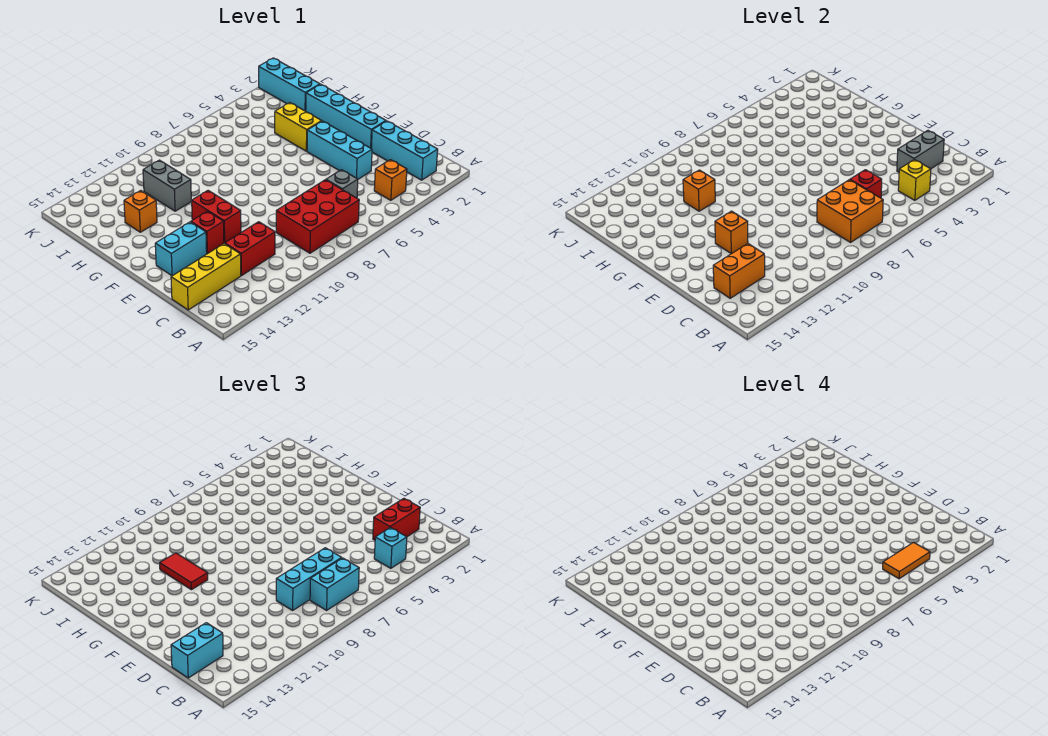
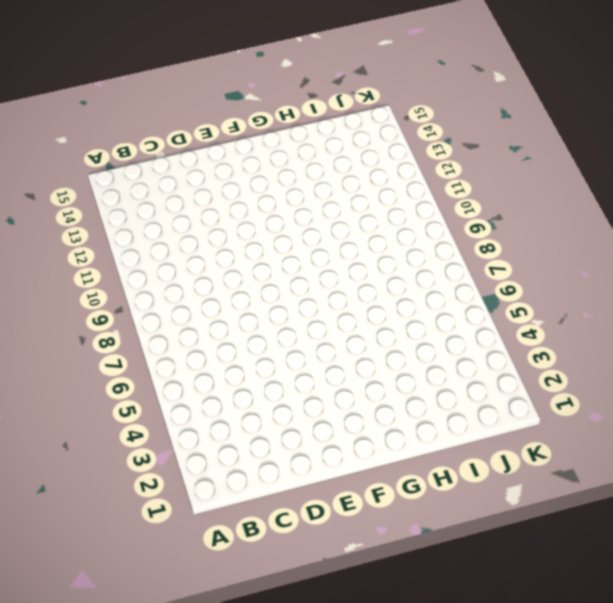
none -> cyan 1x3 brick [371,121,438,180]
none -> orange 1x1 brick [374,160,407,200]
none -> red 2x3 brick [276,180,359,253]

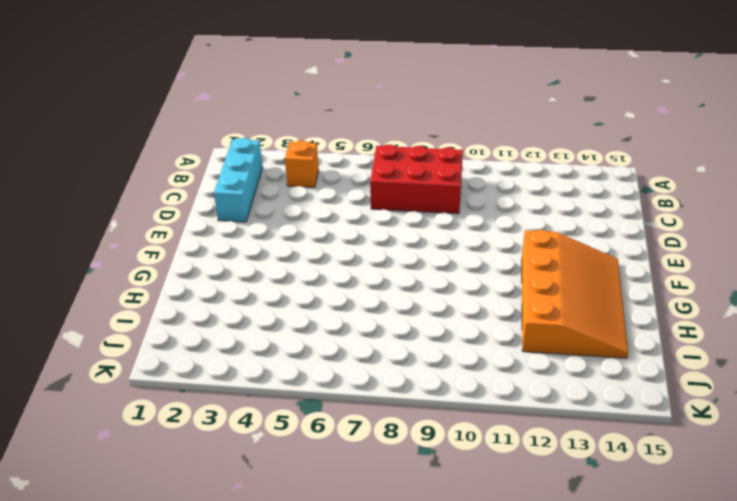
orange 3x4 slope [522,230,628,358] -> orange 1x1 brick [124,191,157,232]
none -> grey 1x1 brick [326,170,358,198]
none -> red 1x2 brick [225,222,275,276]
none -> yellow 1x3 brick [171,244,241,310]

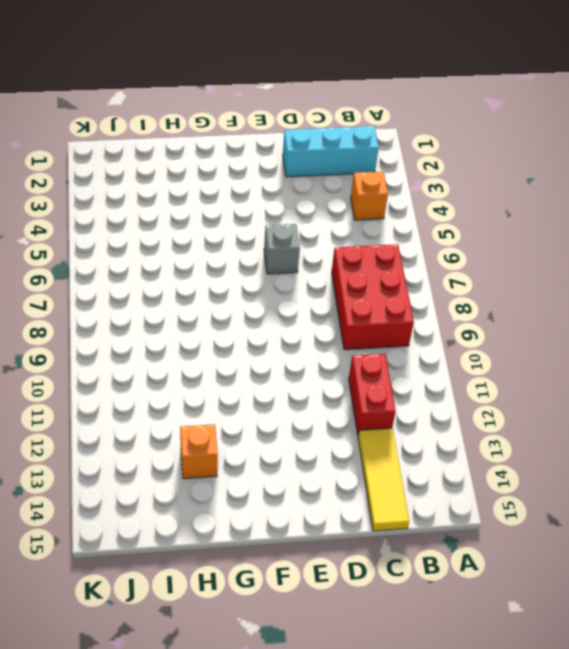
yellow 1x3 tile [358,428,409,531] -> yellow 1x3 brick [171,244,241,310]
grey 1x1 brick [264,224,300,274] -> grey 1x1 brick moved to [326,170,358,198]
none -> cyan 1x3 brick [307,121,372,179]
none -> cyan 1x4 brick [306,84,386,148]
none -> red 1x2 brick [192,191,241,243]

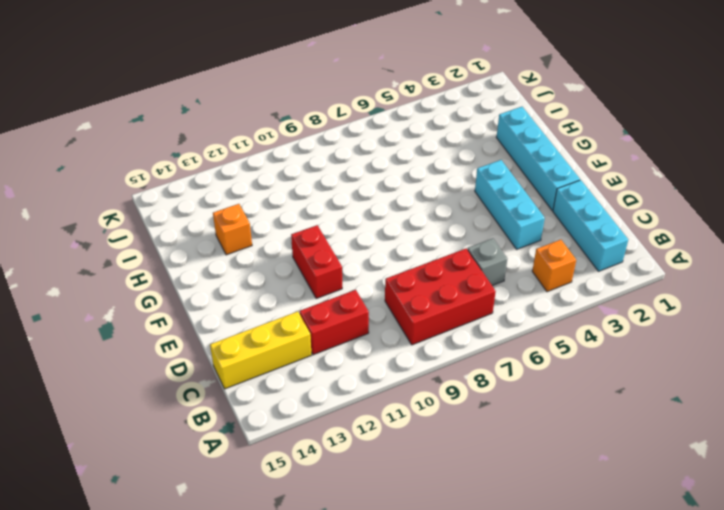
none -> red 1x1 brick [191,211,224,254]
none -> cyan 1x2 brick [155,222,207,276]
none -> yellow 1x2 brick [275,103,322,151]

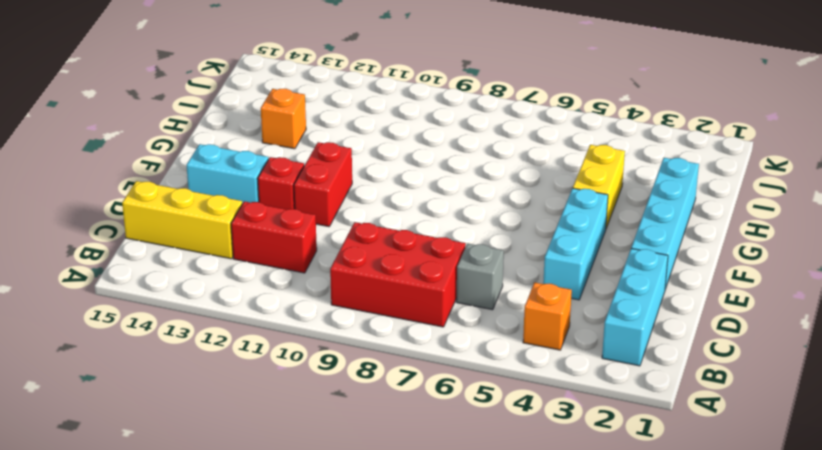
none -> grey 1x2 brick [143,160,191,211]
none -> cyan 1x3 brick [259,58,320,111]
none -> yellow 1x1 brick [898,160,931,200]

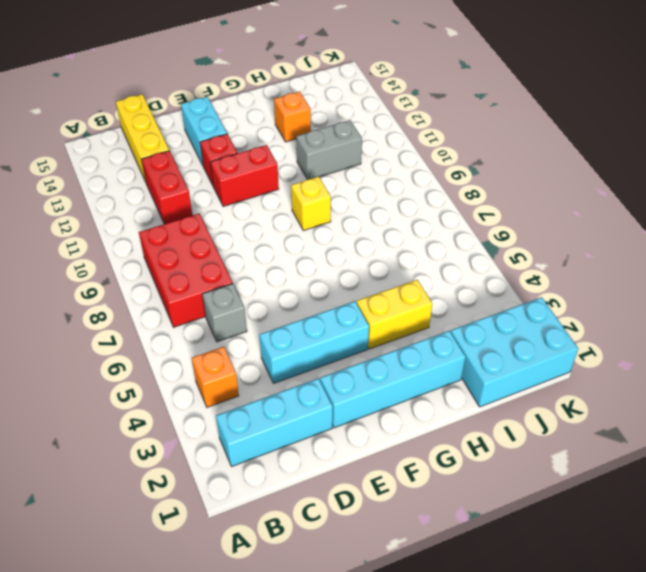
yellow 1x1 brick [291,177,331,231] -> yellow 1x1 brick moved to [898,160,931,200]
cyan 2x3 brick [451,297,578,407] -> cyan 1x3 brick [259,58,320,111]
none -> orange 2x2 brick [817,180,883,242]
none -> grey 1x2 brick [897,130,944,172]
none -> red 1x1 brick [850,170,882,198]

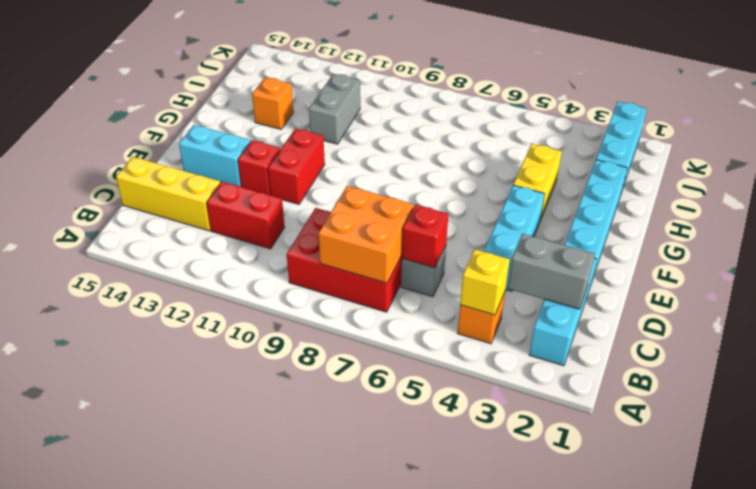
none -> orange 1x2 brick [713,244,765,298]
none -> orange 1x1 brick [715,211,748,254]
none -> orange 1x1 brick [683,170,715,211]

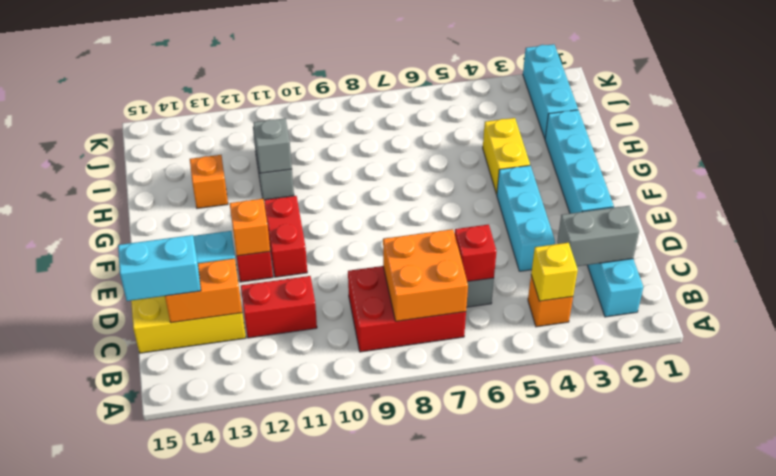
grey 1x1 brick [254,118,292,173] -> orange 1x1 brick [683,170,715,211]
none -> cyan 1x1 brick [374,528,407,568]
none -> cyan 1x2 brick [310,558,359,610]
none -> red 1x2 brick [373,498,420,540]

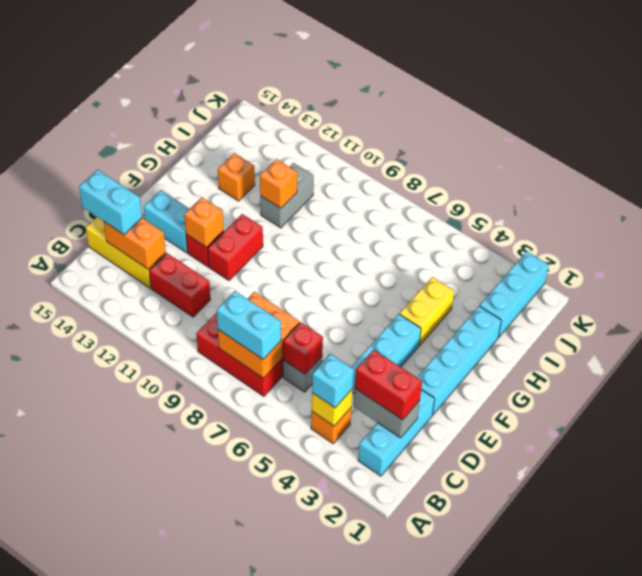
none -> cyan 1x3 brick [276,548,342,610]
none -> red 1x2 tile [160,553,208,590]
none -> orange 1x2 tile [883,542,930,579]

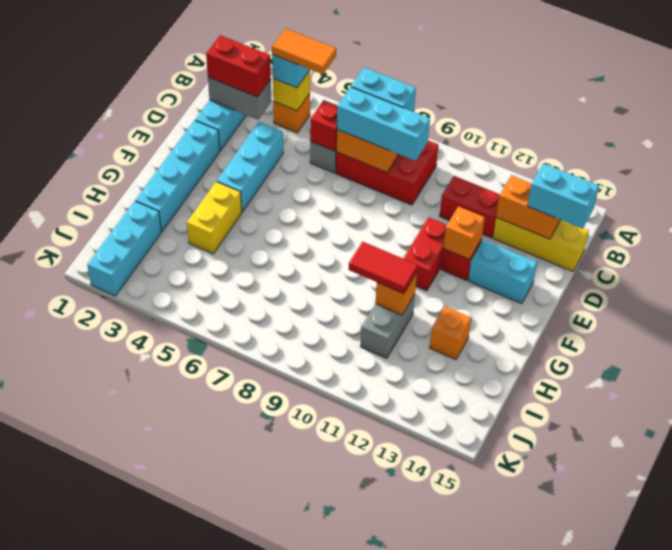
red 1x2 tile [349,242,418,294] -> red 1x2 tile turned to [160,553,208,590]

